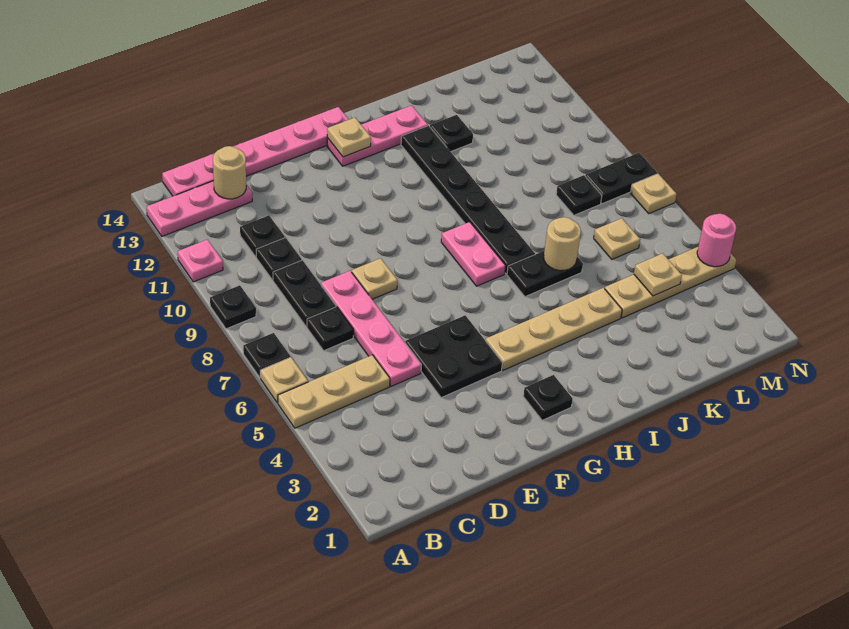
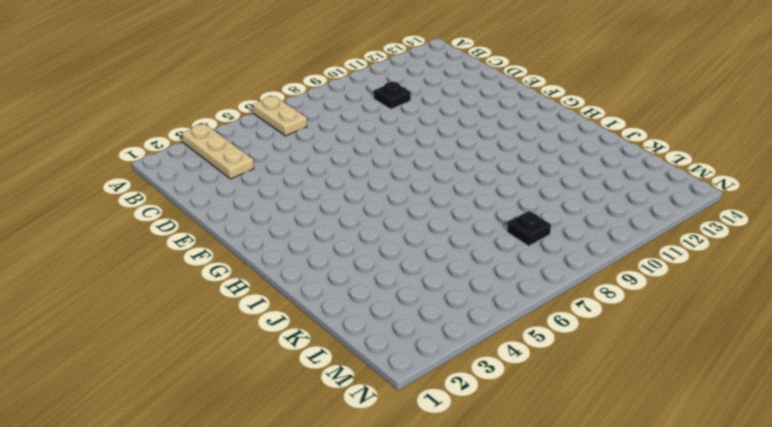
tan 1x3 plate [182,124,254,179] -> tan 1x3 plate moved to [278,355,390,428]
tan 1x2 plate [253,96,307,136] -> tan 1x1 plate [260,357,308,403]
none -> black 1x1 plate [243,333,290,378]
none -> black 1x1 plate [210,285,256,329]
none -> pink 1x1 plate [178,240,223,282]
none -> pink 1x3 plate [147,181,252,236]

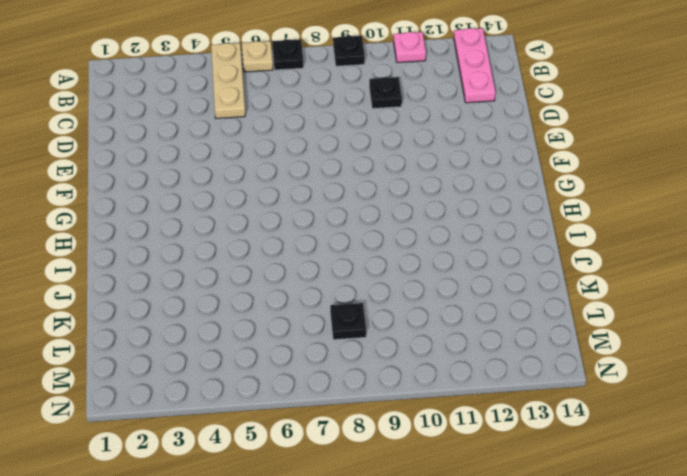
none -> pink 1x6 plate [162,107,349,196]
none -> black 1x1 plate [307,307,354,351]
none -> black 1x2 plate [273,260,336,327]
none -> black 1x1 plate [240,215,285,257]

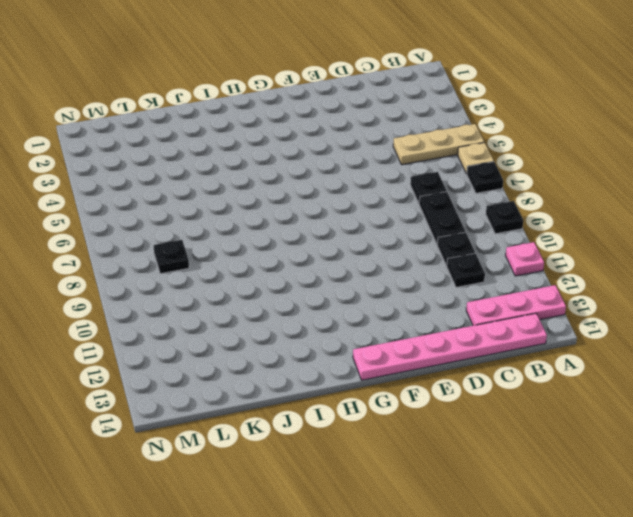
none -> pink 1x4 plate [321,271,421,386]
none -> black 2x2 plate [405,315,502,398]
none -> tan 1x1 plate [352,258,398,299]
none -> black 1x1 plate [523,375,573,420]

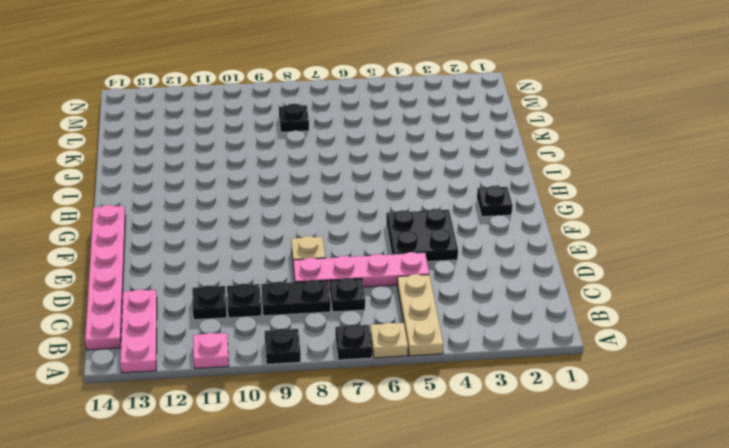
none -> tan 1x4 plate [485,288,622,370]
none -> pink 1x3 plate [327,105,428,166]
none -> pink 1x2 plate [441,222,506,286]
none -> black 1x2 plate [507,251,583,297]

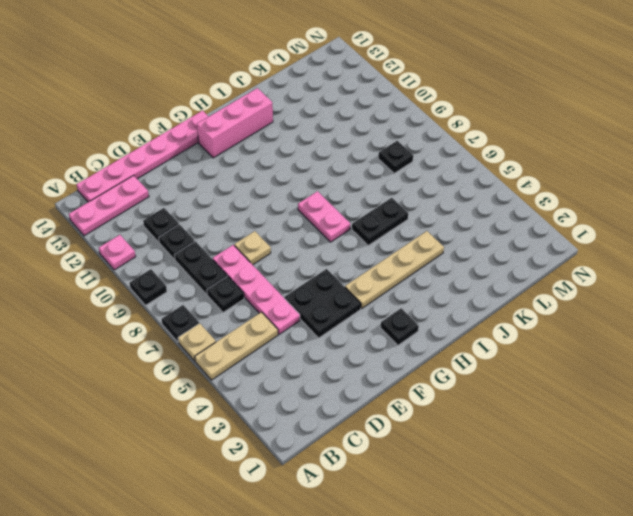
pink 1x3 brick [197,88,273,158] -> pink 1x3 plate [327,105,428,166]
none -> black 1x6 plate [401,126,535,274]
none -> black 1x1 plate [430,115,473,152]
none -> tan 1x4 plate [605,247,736,318]
none -> tan 1x1 plate [594,218,640,259]

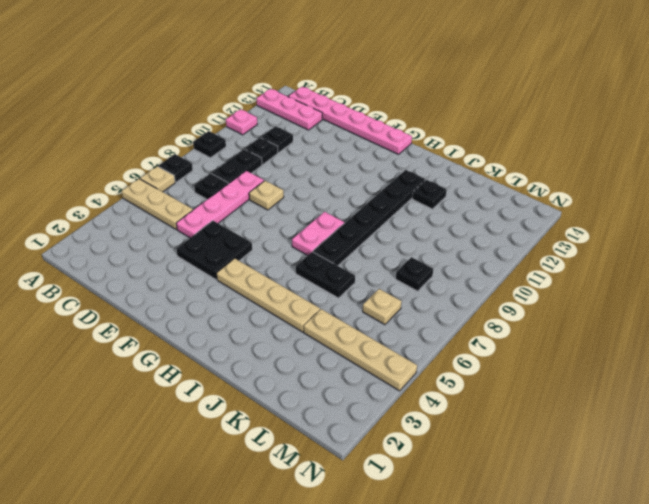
none -> black 1x1 plate [523,375,573,420]
none -> pink 1x3 plate [327,105,428,166]
none -> black 1x2 plate [585,153,657,204]
none -> tan 1x1 plate [631,174,676,213]

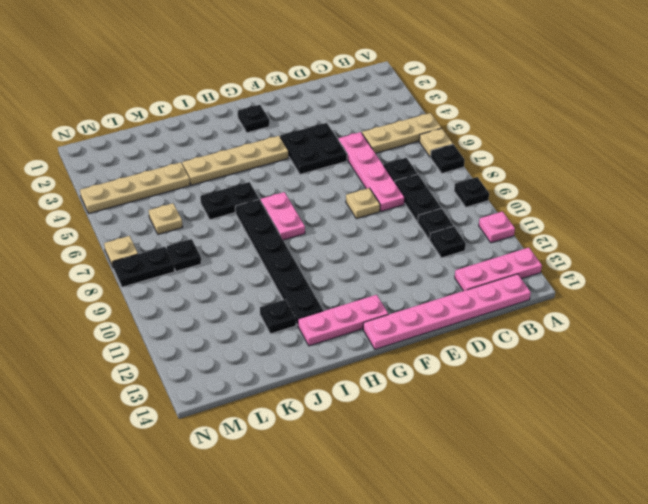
none -> tan 1x1 round brick [213,146,246,199]
none -> tan 1x1 plate [327,118,371,157]
none -> tan 1x1 round brick [544,217,581,271]
none -> tan 1x1 plate [634,253,682,296]

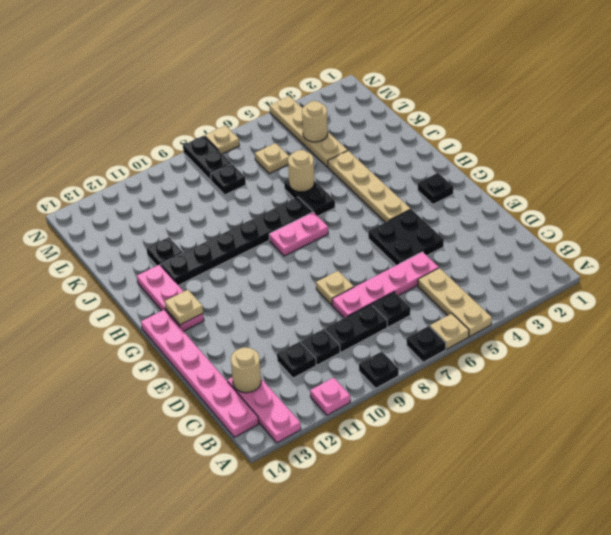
tan 1x1 round brick [302,101,328,142] -> tan 1x1 plate [634,253,682,296]
none -> pink 1x1 round brick [697,214,736,267]

